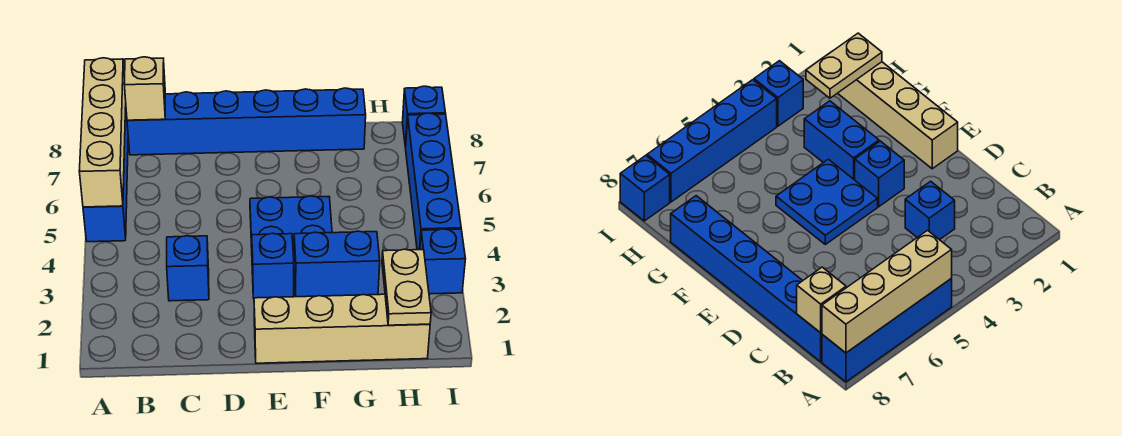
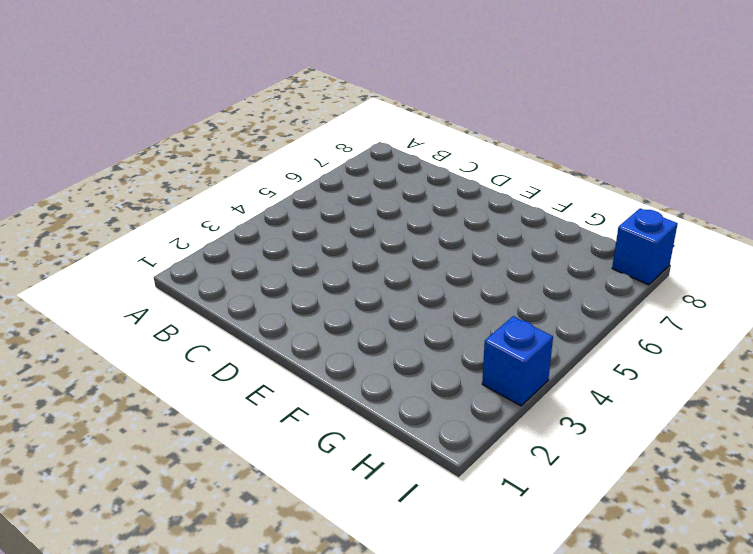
none -> blue 1x4 brick [83,107,128,242]
none -> blue 1x6 brick [127,88,366,155]
none -> blue 1x1 brick [167,236,209,301]

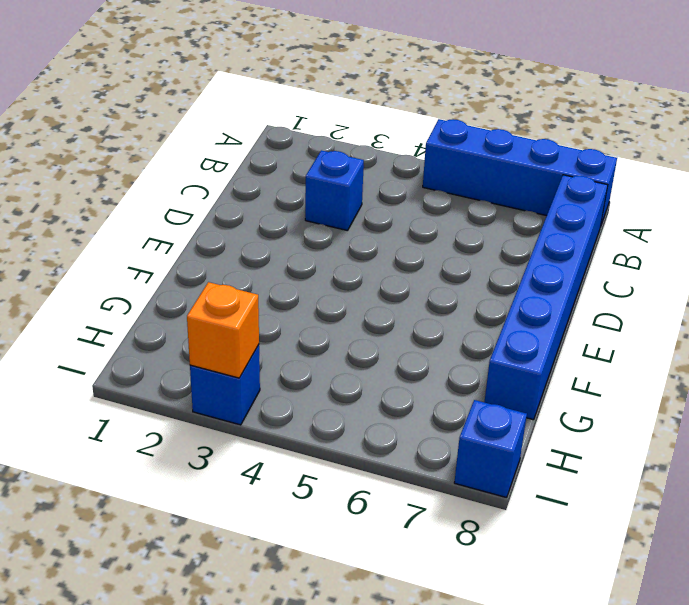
orange 1x1 brick [187,282,259,378] -> none
none -> tan 1x4 brick [254,294,430,363]
none -> blue 1x1 brick [252,233,294,298]
none -> blue 2x2 plate [250,196,332,257]

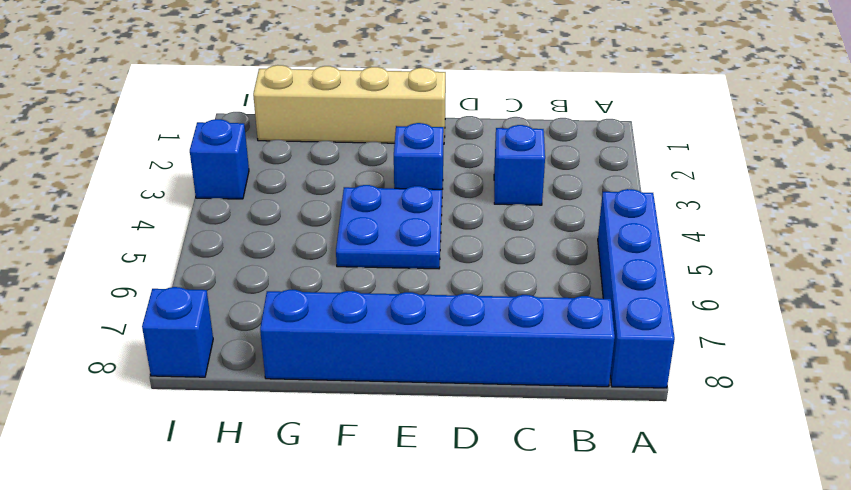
none -> blue 1x2 brick [294,231,380,297]
none -> blue 1x4 brick [405,113,461,250]
none -> tan 1x4 brick [79,58,126,207]

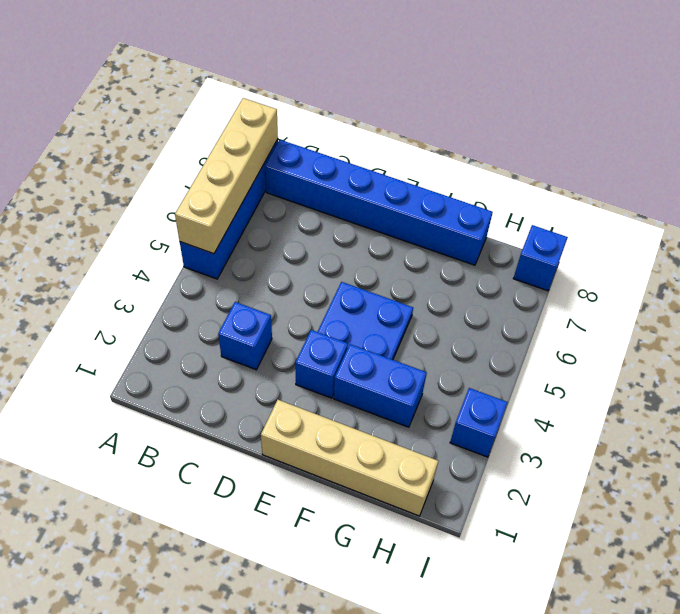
none -> blue 1x4 brick [405,113,461,250]
none -> tan 1x1 brick [124,57,165,120]
none -> tan 1x2 plate [382,249,431,325]

